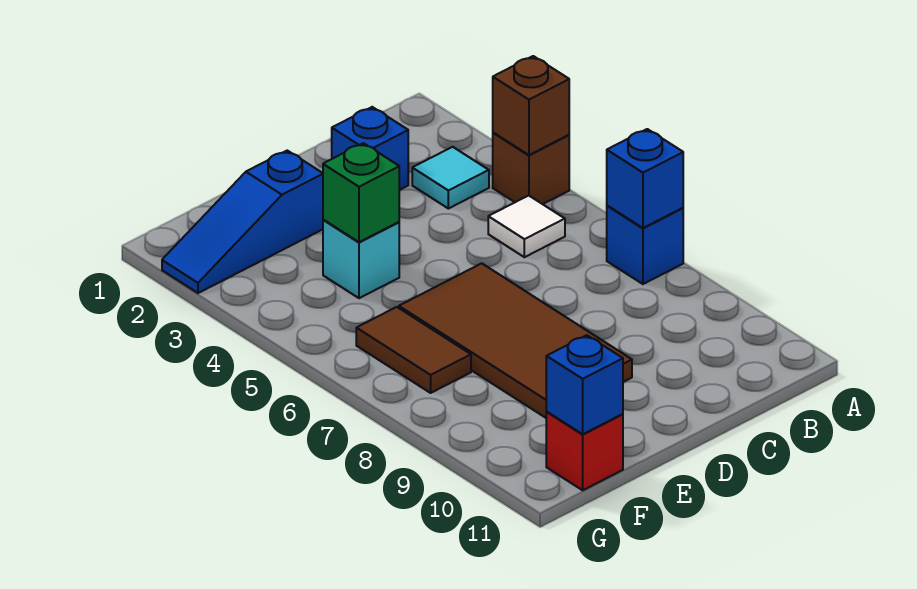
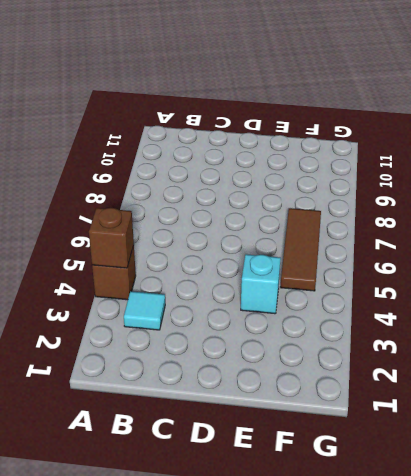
brown 1x3 tile [281,208,321,291] -> brown 1x2 tile [356,307,471,393]
none -> blue 1x1 brick [607,206,683,284]
none -> white 1x1 tile [488,196,565,257]
none -> blue 1x1 brick [332,107,408,190]

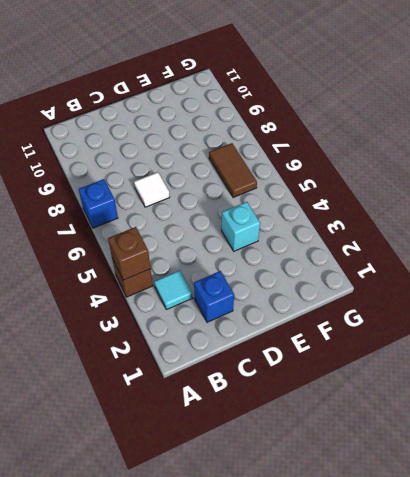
white 1x1 tile [134,172,170,207] -> white 1x1 tile moved to [488,196,565,257]
none -> brown 2x4 tile [399,263,632,418]
none -> blue 1x3 slope [162,151,323,293]
none -> red 1x1 brick [546,412,623,490]

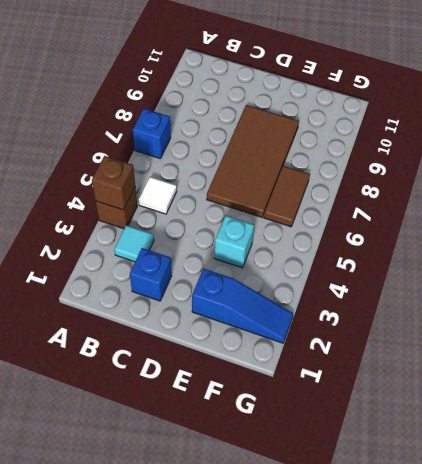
none -> red 1x1 brick [546,412,623,490]
none -> blue 1x1 brick [607,129,683,228]
none -> green 1x1 brick [323,143,399,242]

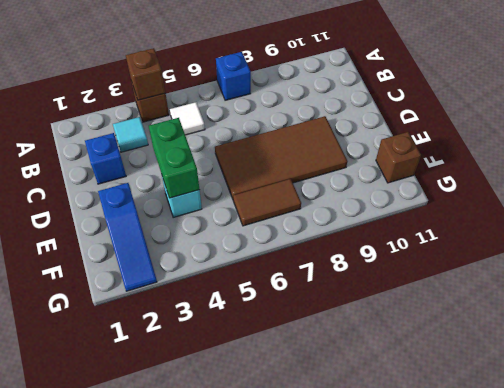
green 1x2 brick [149,118,199,198] -> green 1x1 brick [323,143,399,242]
brown 1x1 brick [376,132,421,183] -> red 1x1 brick [546,412,623,490]
none -> blue 1x1 brick [607,129,683,228]
none -> blue 1x1 brick [546,335,623,434]

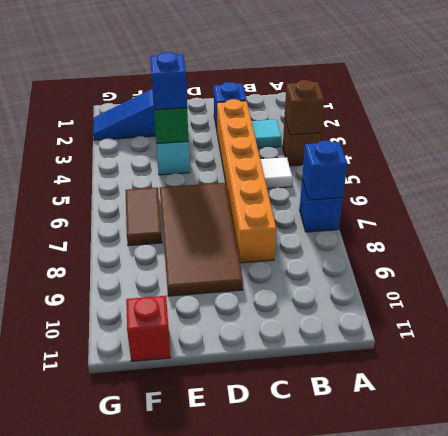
orange 1x6 brick [217,99,276,263] -> none
blue 1x1 brick [150,52,187,110] -> blue 1x1 brick moved to [546,335,623,434]

